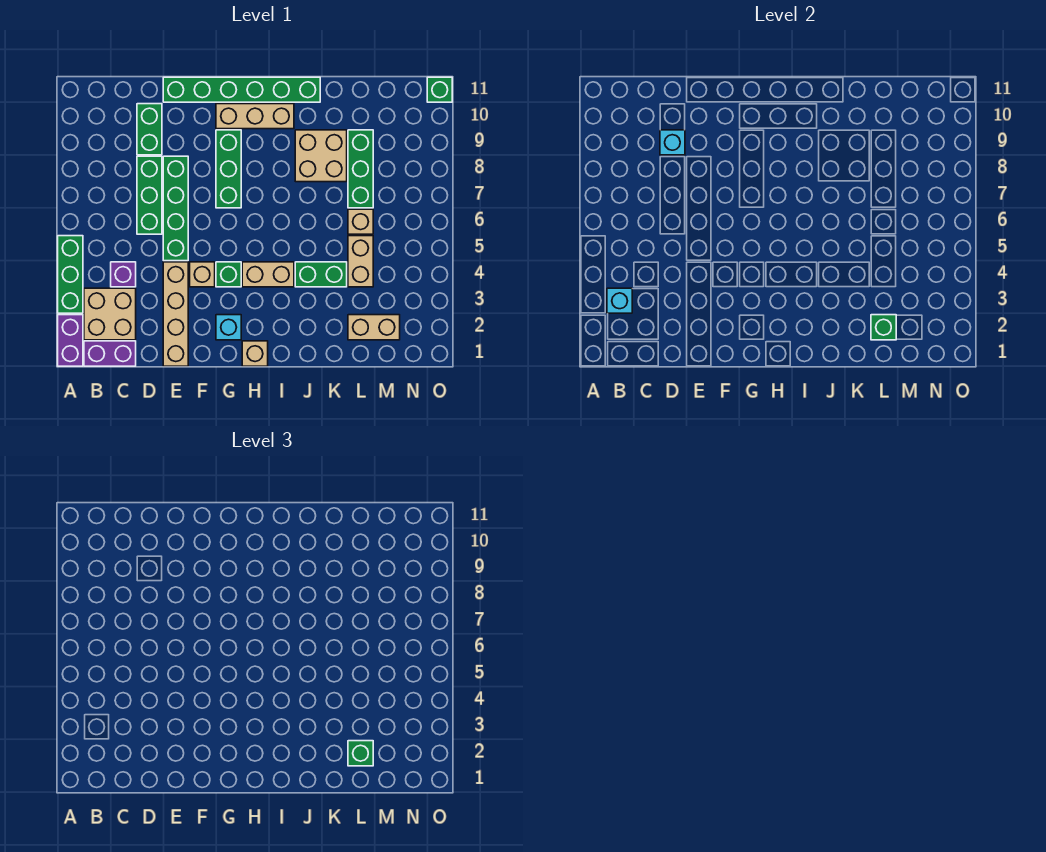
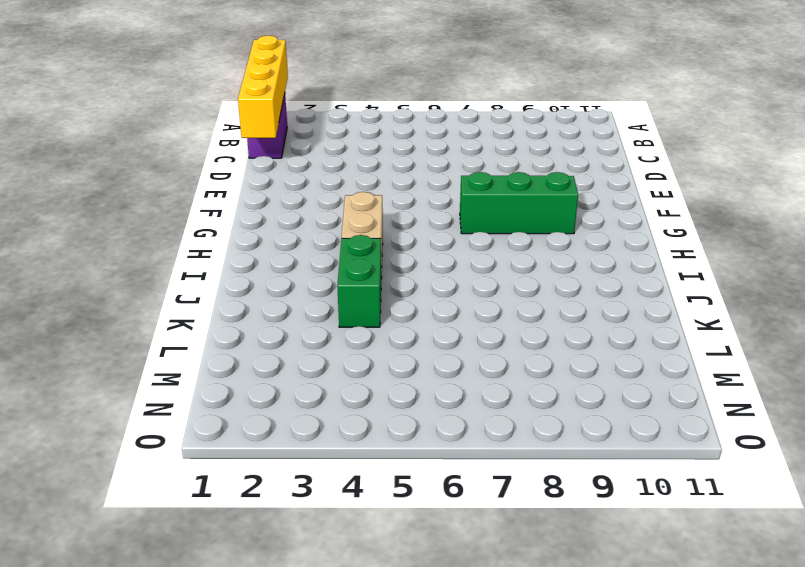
yellow 1x4 brick [238,36,288,138] -> none
none -> purple 1x2 brick [58,315,83,366]
none -> green 1x3 brick [58,236,83,313]
none -> tan 2x2 brick [84,288,136,340]

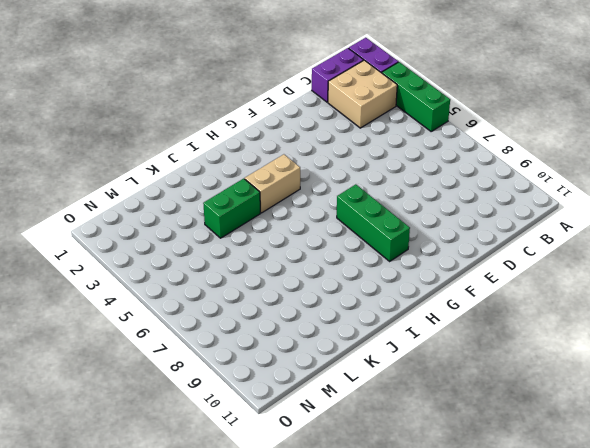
none -> purple 1x1 brick [111,262,136,287]
none -> green 1x3 brick [137,156,162,234]
none -> green 1x2 brick [137,104,162,155]

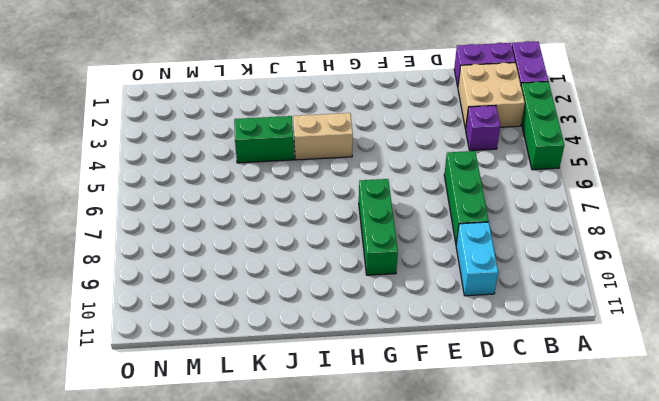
cyan 1x2 brick [456,222,498,296] -> green 1x2 brick [137,104,162,155]
none -> tan 1x4 brick [163,262,188,366]
none -> green 1x4 brick [163,156,188,261]
none -> green 1x6 brick [163,77,320,102]

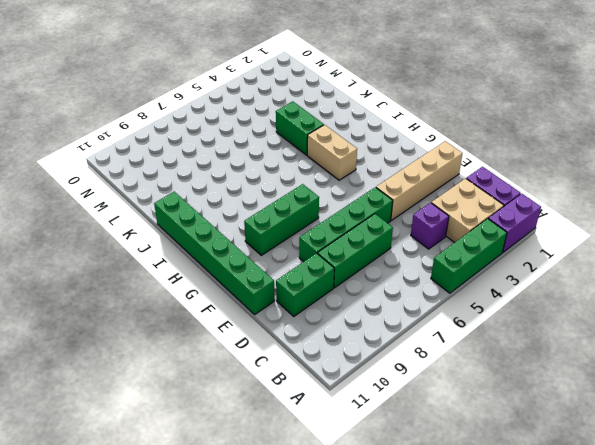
none -> tan 1x1 brick [190,262,215,287]
none -> cyan 1x1 brick [216,315,241,340]
none -> green 1x1 brick [216,262,241,287]

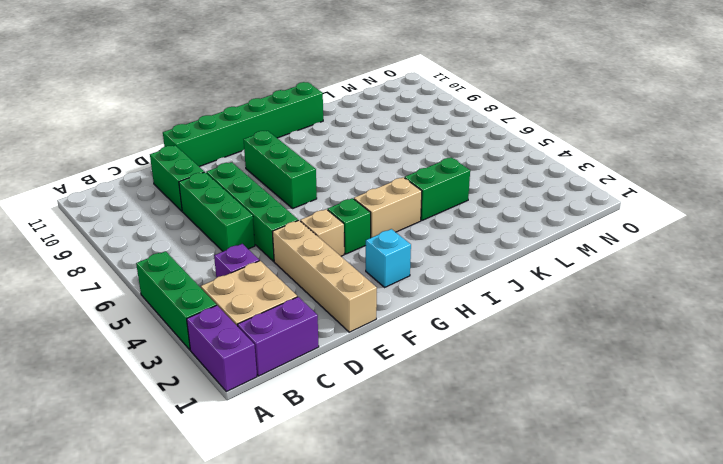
none -> tan 1x3 brick [216,104,294,129]
none -> tan 1x1 brick [242,341,268,366]
none -> tan 2x2 brick [295,130,347,182]

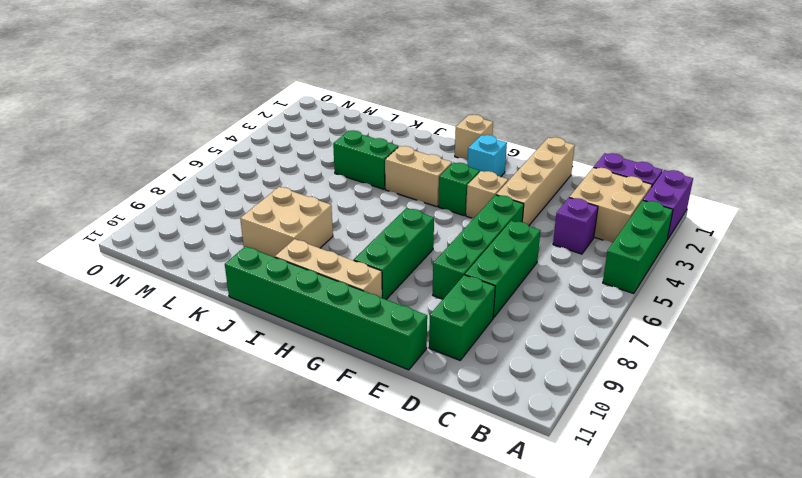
none -> tan 1x2 brick [348,315,400,340]
none -> tan 1x2 brick [348,236,373,287]
none -> tan 1x1 brick [348,209,373,234]

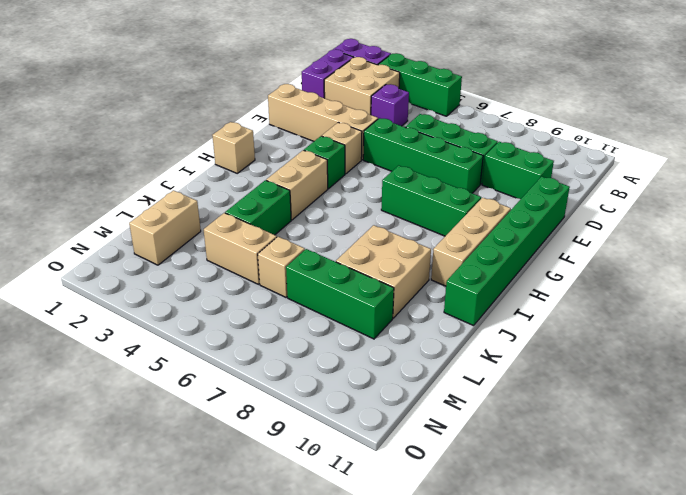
none -> cyan 1x1 brick [216,315,241,340]
none -> green 1x1 brick [427,77,452,102]
none -> cyan 1x1 brick [607,288,632,313]

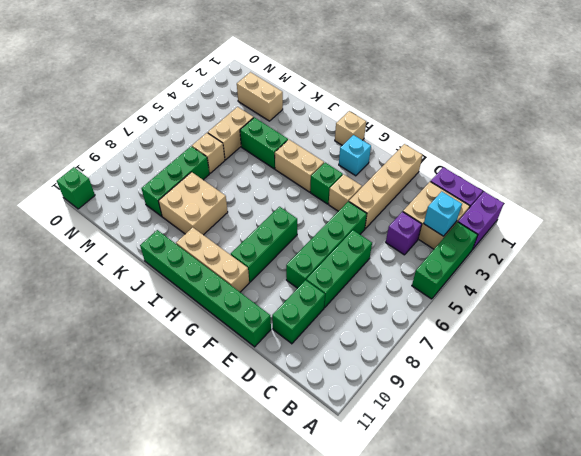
none -> cyan 1x1 brick [660,130,685,155]
none -> green 1x1 brick [871,315,896,340]
none -> green 1x1 brick [348,741,373,766]

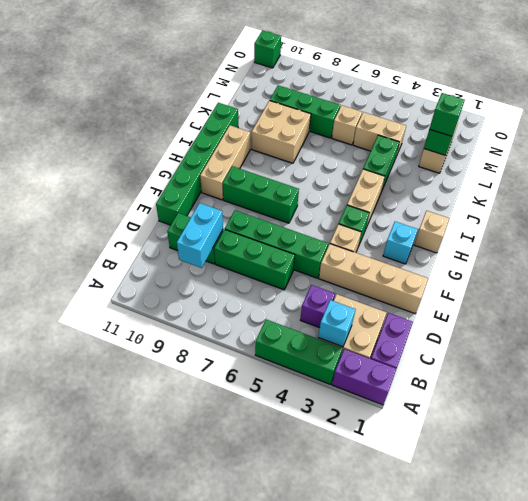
cyan 1x2 brick [177,203,223,268] -> cyan 1x1 brick [660,130,685,155]

